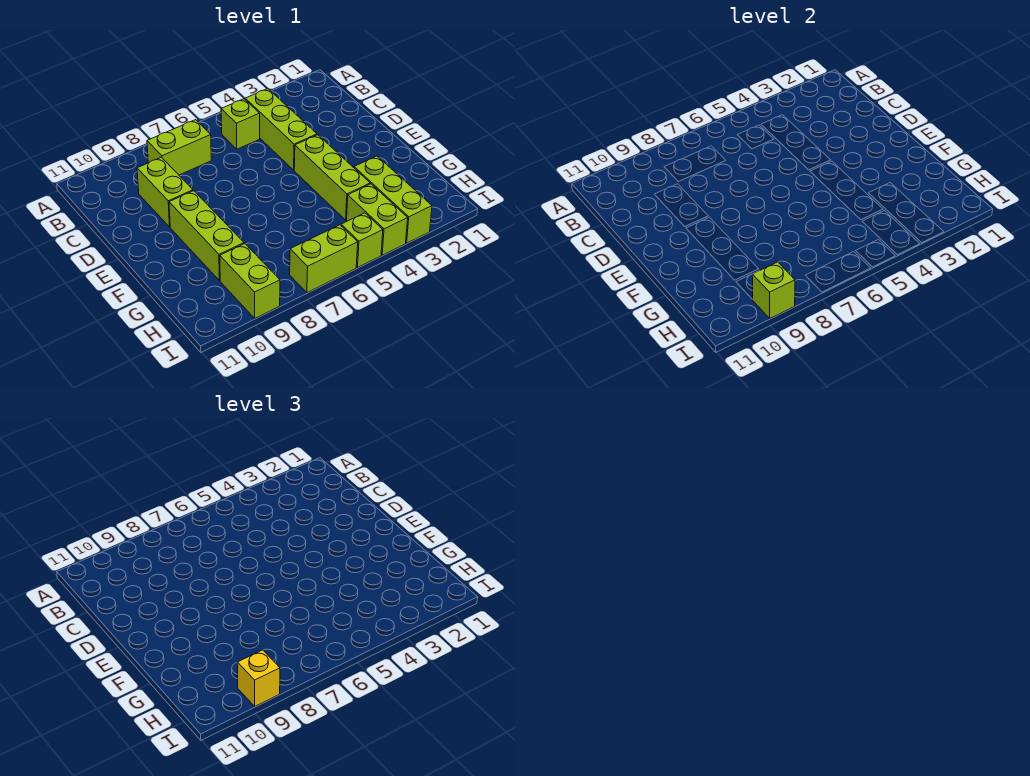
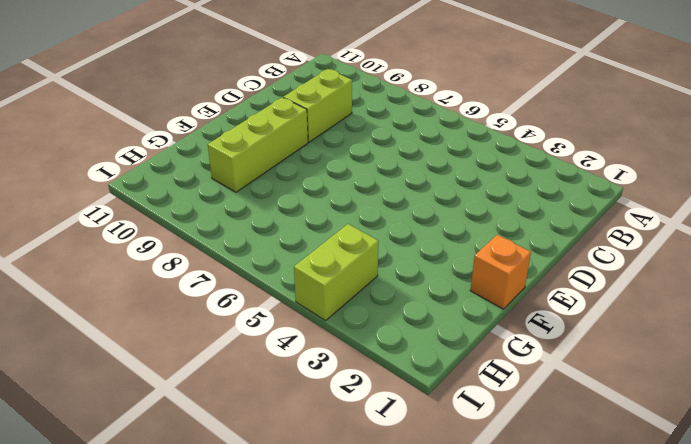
orange 1x1 brick [470,235,531,309] -> none
none -> lime 1x3 brick [245,89,317,170]
none -> lime 1x1 brick [221,99,260,149]
none -> lime 1x2 brick [147,120,211,175]

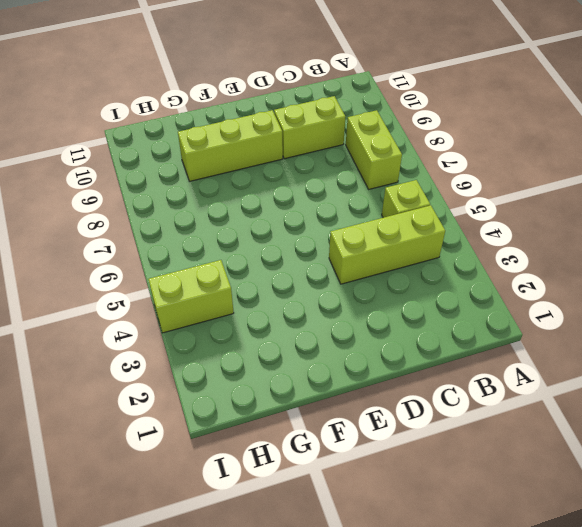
none -> lime 1x3 brick [294,135,370,220]
none -> lime 1x3 brick [354,156,432,243]
none -> lime 1x2 brick [220,244,280,318]

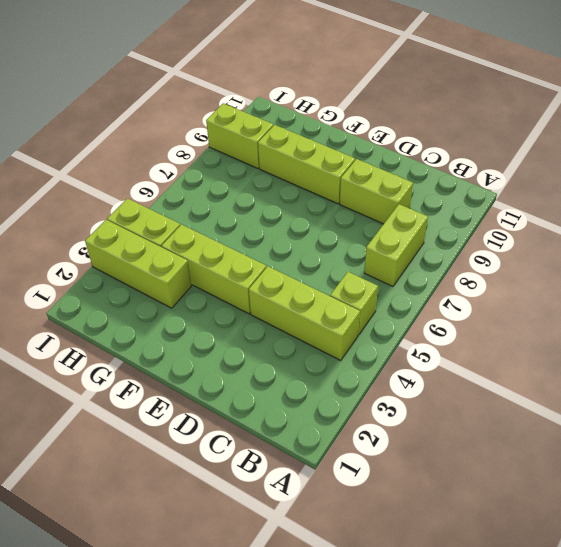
none -> lime 1x1 brick [341,213,383,267]
none -> lime 1x2 brick [290,225,358,293]
none -> lime 1x1 brick [752,262,795,318]

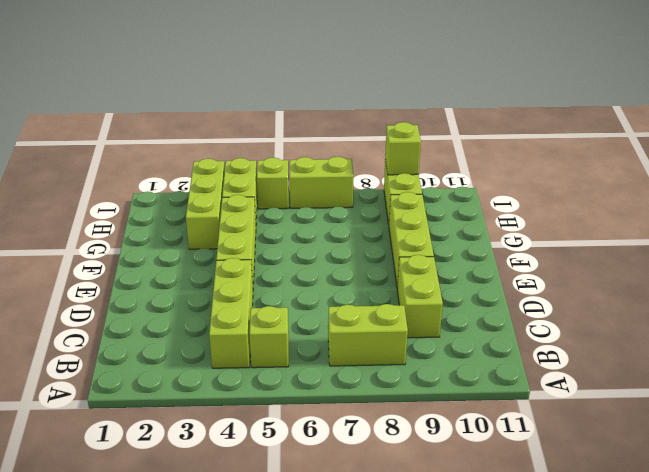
none -> yellow 1x1 brick [237,650,280,706]

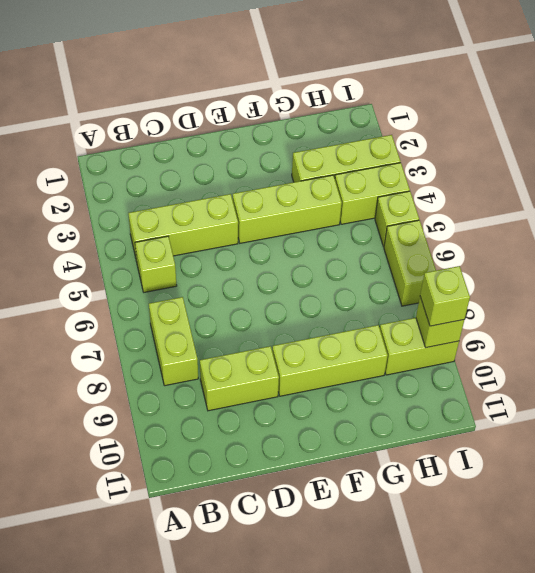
lime 1x1 brick [420,266,470,326] -> yellow 1x1 brick [237,650,280,706]

